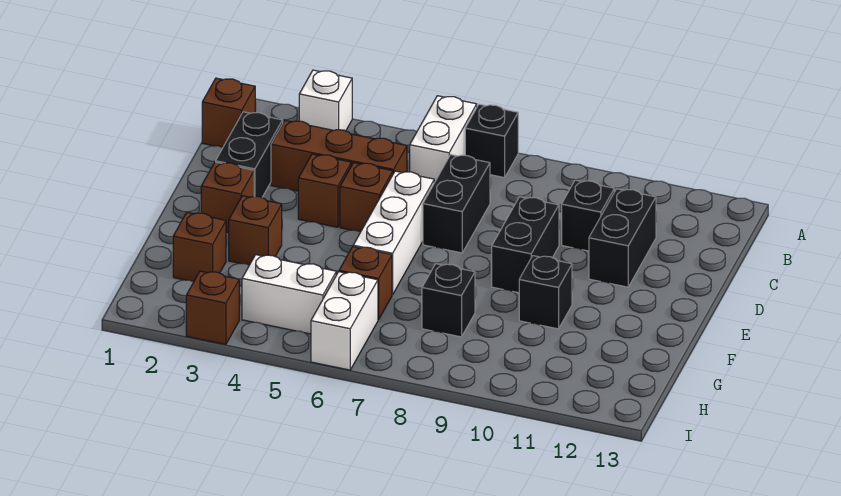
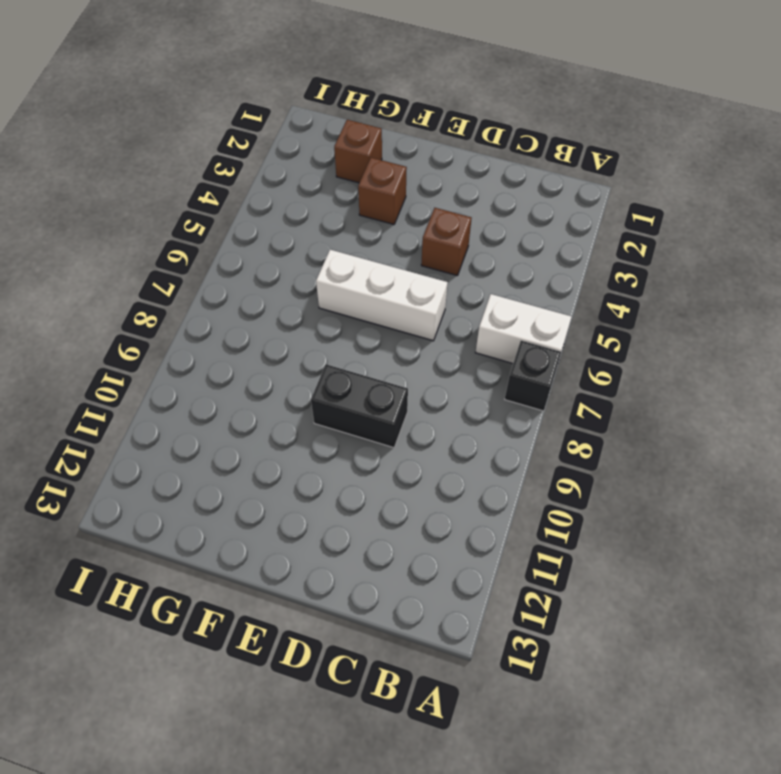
none -> white 1x1 brick [299,70,352,131]
none -> brown 1x1 brick [202,78,255,148]
none -> black 1x2 brick [216,112,283,198]

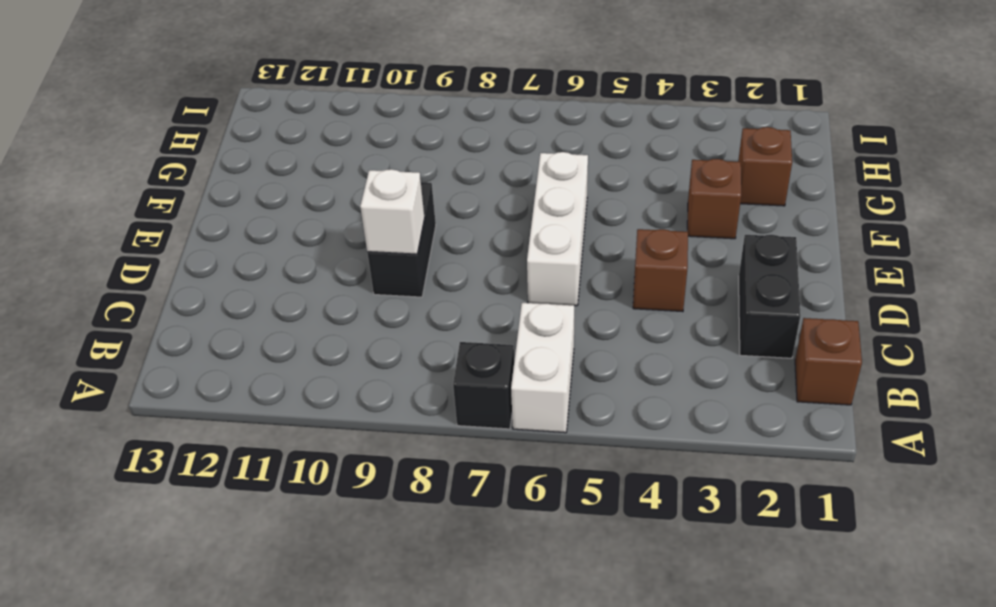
white 1x1 brick [360,169,425,254] -> white 1x1 brick moved to [299,70,352,131]
none -> brown 1x3 brick [271,120,407,191]
none -> black 1x2 brick [423,155,490,253]
none -> black 1x1 brick [562,180,614,251]

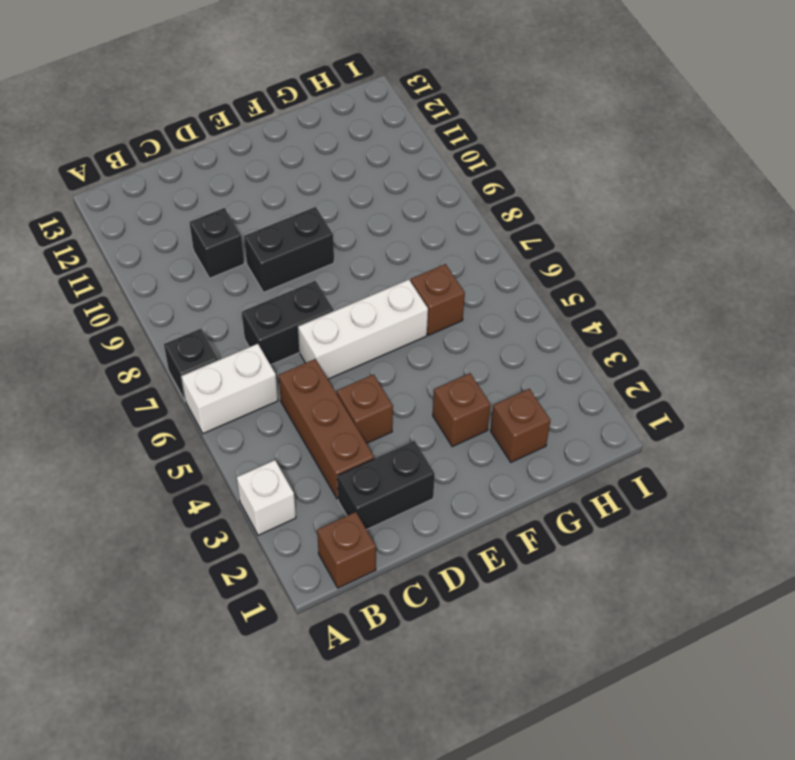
none -> black 1x2 brick [589,189,656,287]
none -> brown 1x1 brick [340,163,393,232]
none -> brown 1x1 brick [201,162,254,233]

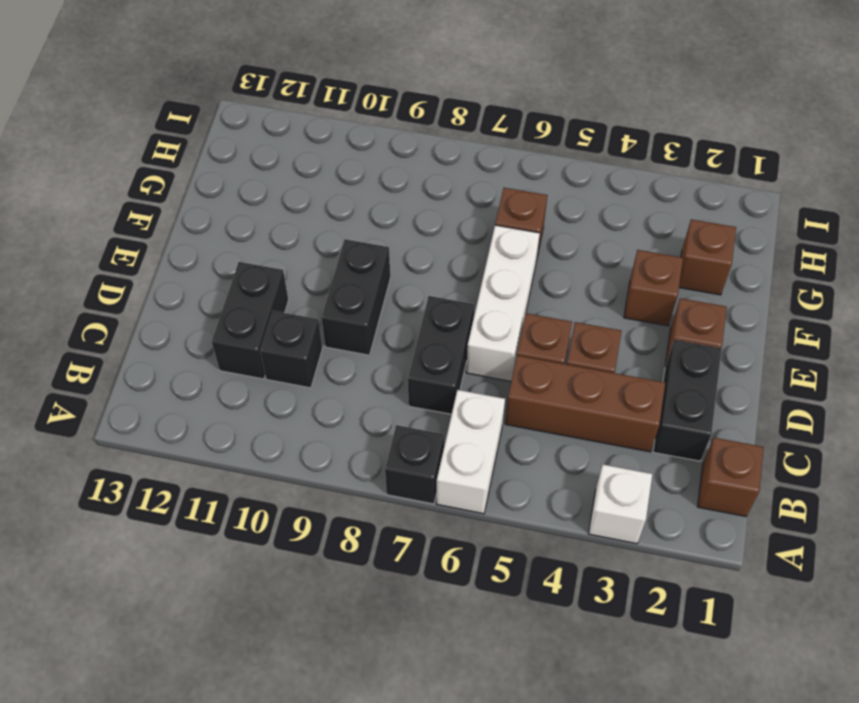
none -> black 1x1 brick [519,256,572,329]
none -> black 1x1 brick [422,264,475,337]
none -> white 1x2 brick [242,255,336,334]

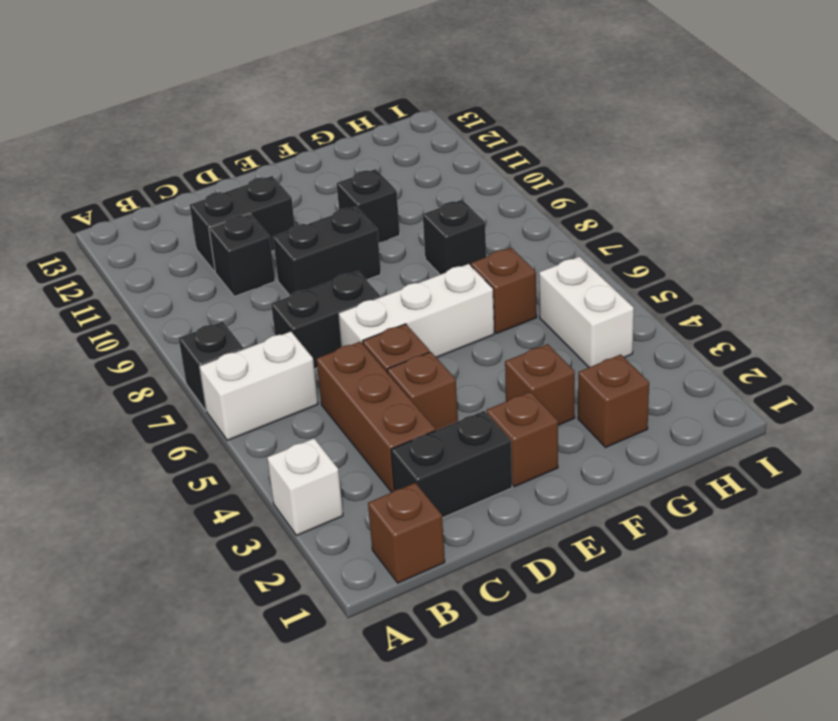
none -> white 1x2 brick [311,272,378,370]
none -> brown 1x1 brick [186,271,239,344]

